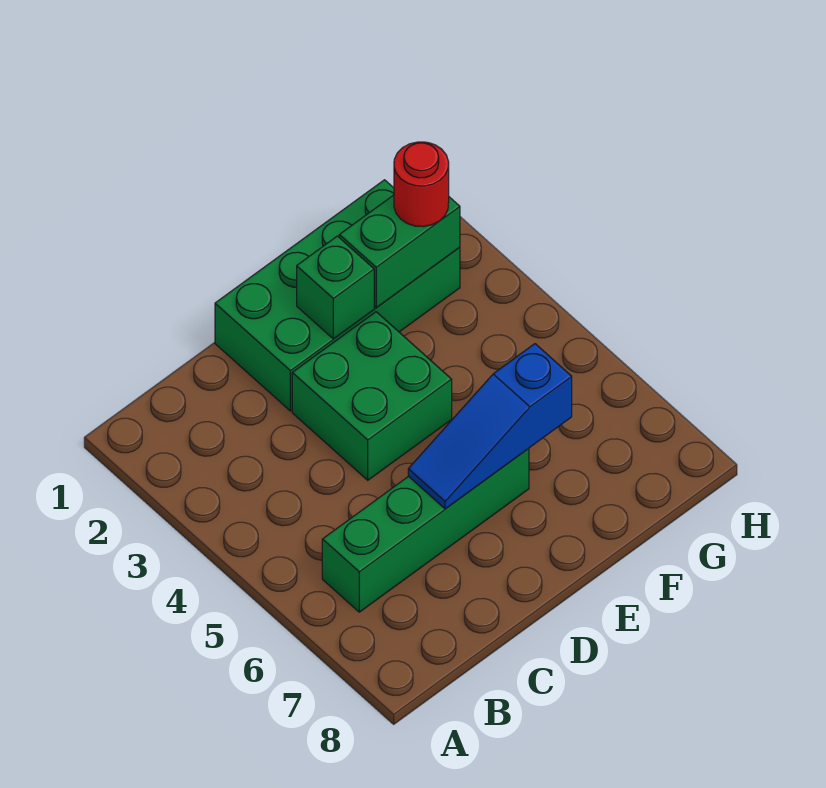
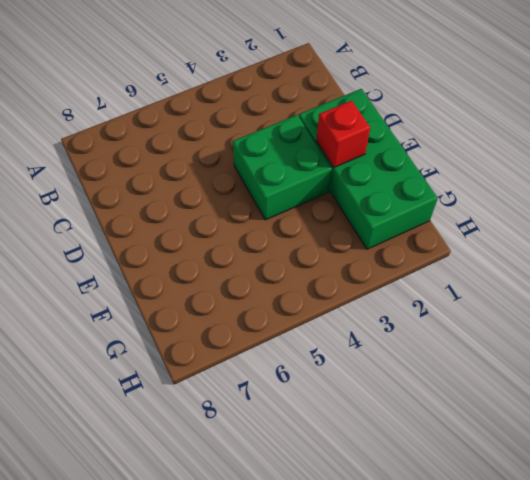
red 1x1 brick [316,100,370,167] -> green 1x1 brick [297,236,374,339]
none -> green 1x4 brick [322,448,529,612]
none -> blue 1x3 slope [408,344,572,509]

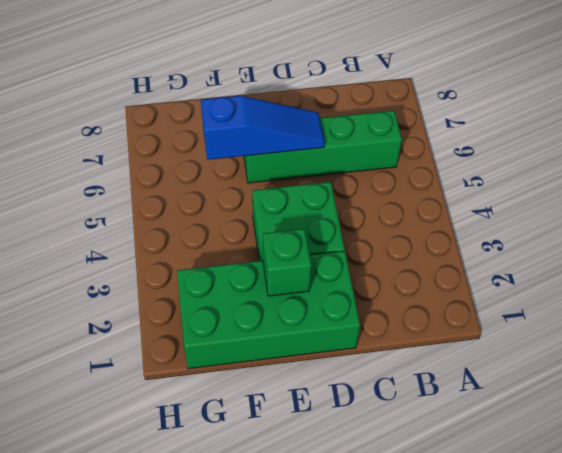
none -> green 1x2 brick [339,195,460,308]
none -> red 1x1 round brick [394,142,449,227]

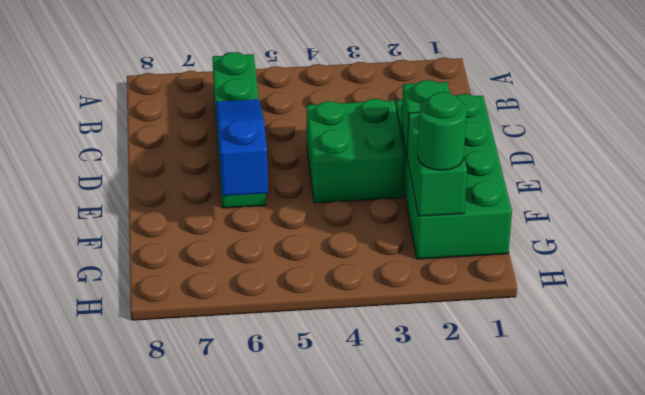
green 1x1 round brick [418,92,467,170] -> red 1x1 round brick [394,142,449,227]

